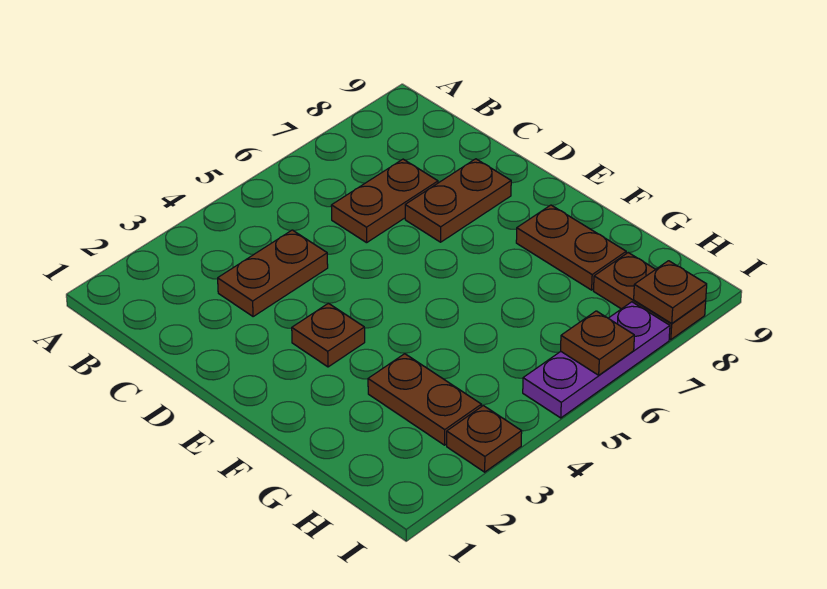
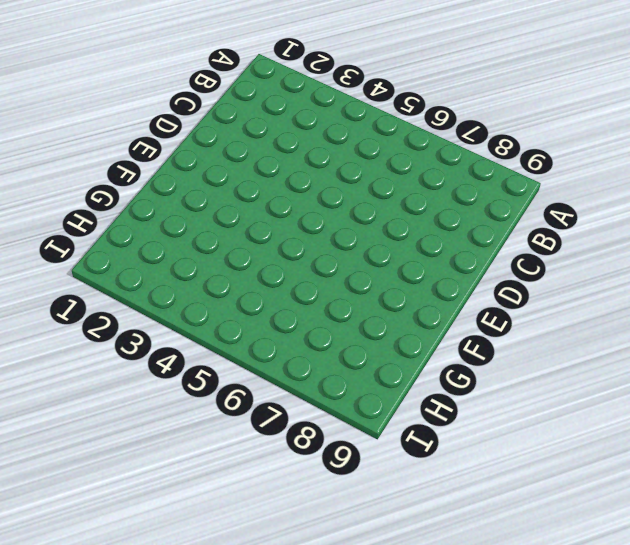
none -> brown 1x2 plate [218,230,328,317]
none -> brown 1x2 plate [331,159,438,243]

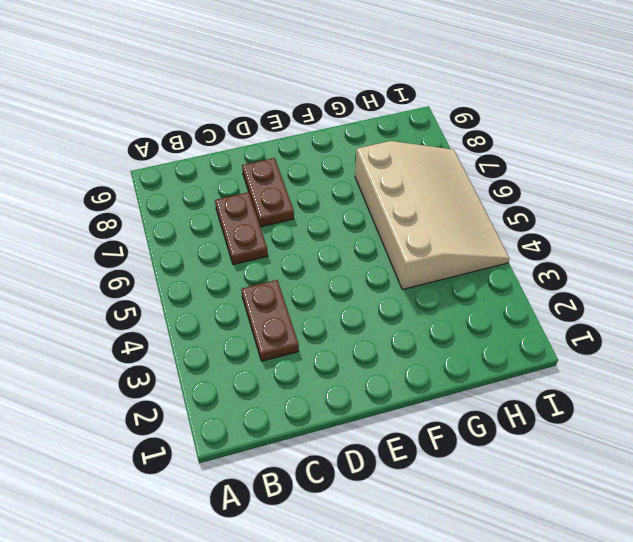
tan 3x4 slope [355,141,509,290] -> purple 1x3 plate [523,302,670,418]
none -> brown 1x1 plate [292,303,365,367]
none -> brown 1x2 plate [516,205,626,290]

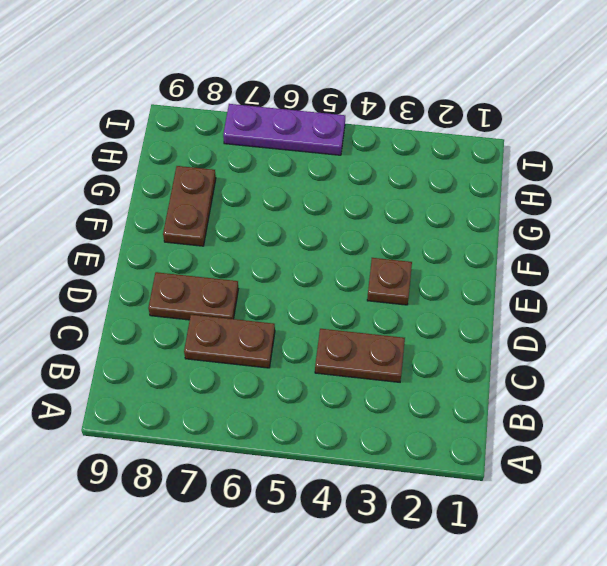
none -> brown 1x2 plate [368,354,481,445]
none -> brown 1x2 plate [594,253,706,340]

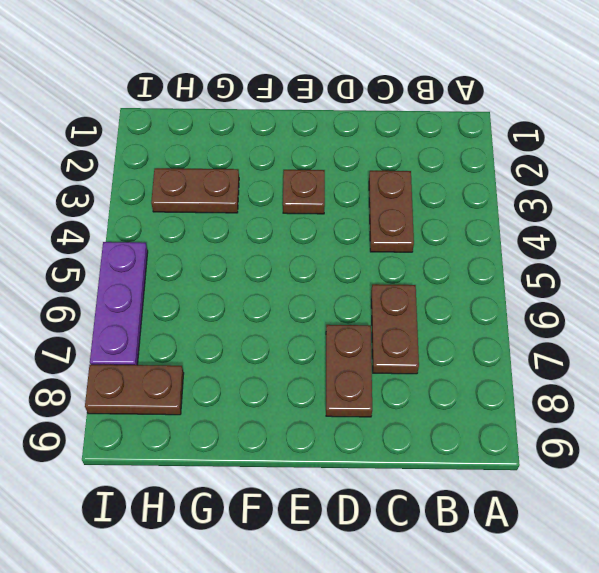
none -> brown 1x2 plate [516,205,626,290]
none -> brown 1x1 plate [447,406,522,472]

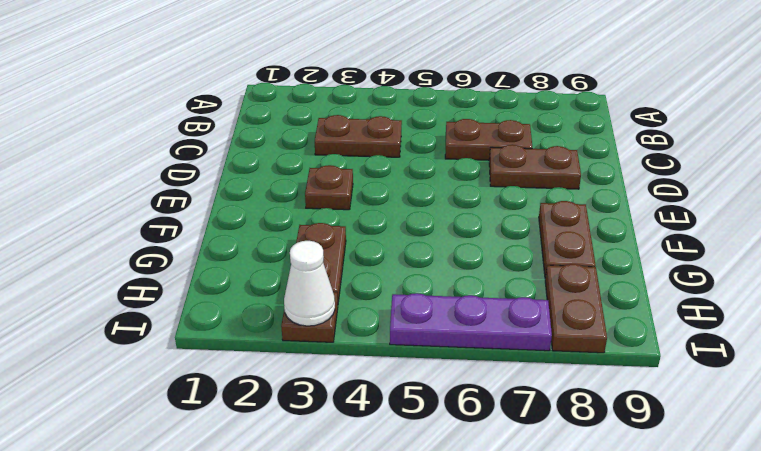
white 1x1 cone [284,241,335,326] -> none
none -> brown 1x1 plate [561,311,634,375]
none -> brown 1x1 plate [634,261,707,323]

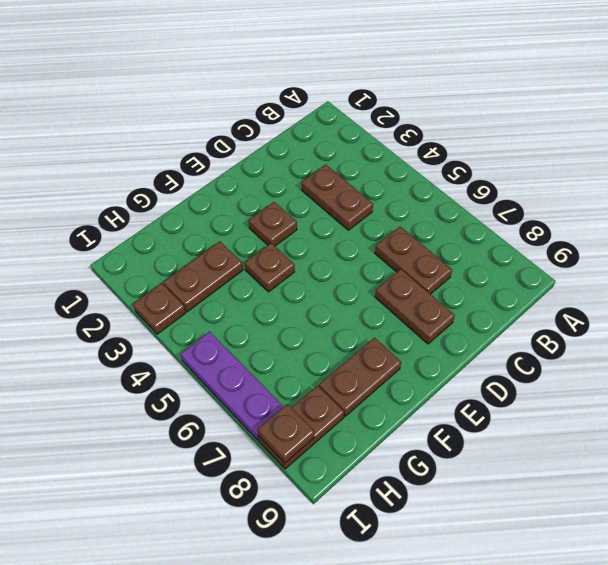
brown 1x1 plate [245,243,295,292] -> brown 1x1 plate moved to [561,311,634,375]

